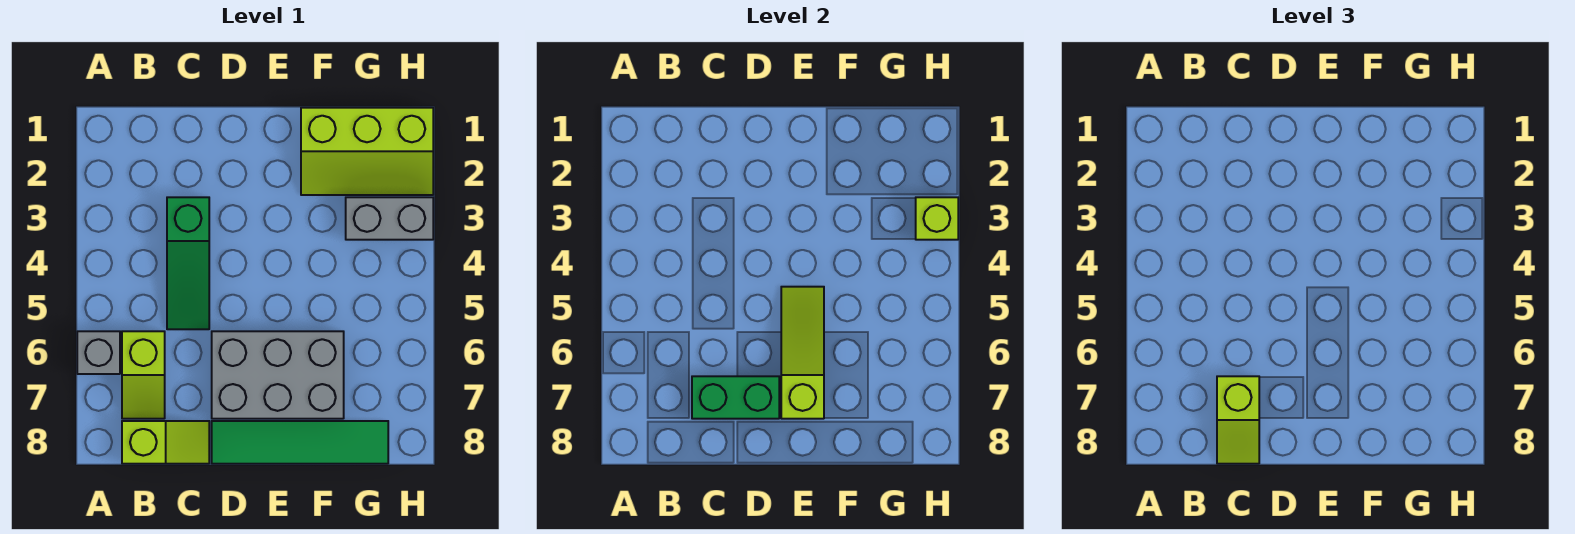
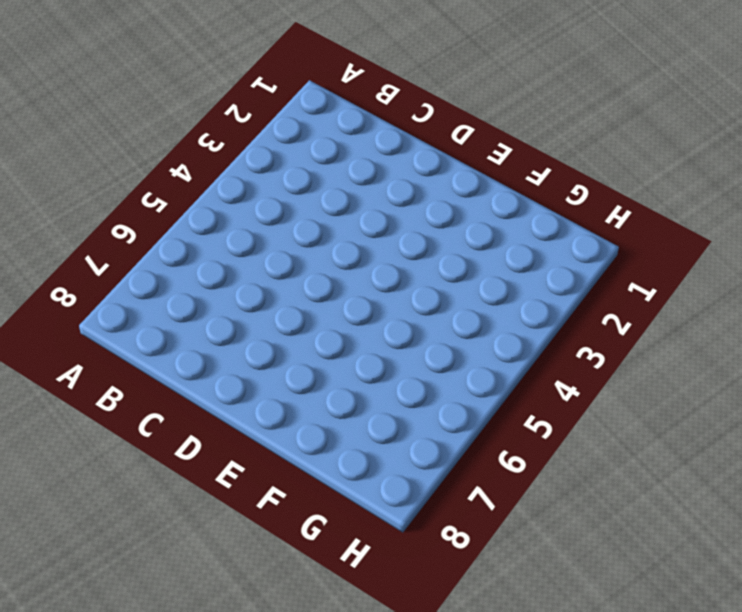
none -> grey 1x1 brick [77,331,120,374]
none -> lime 1x2 slope [122,331,165,419]
none -> lime 1x2 slope [122,421,209,464]

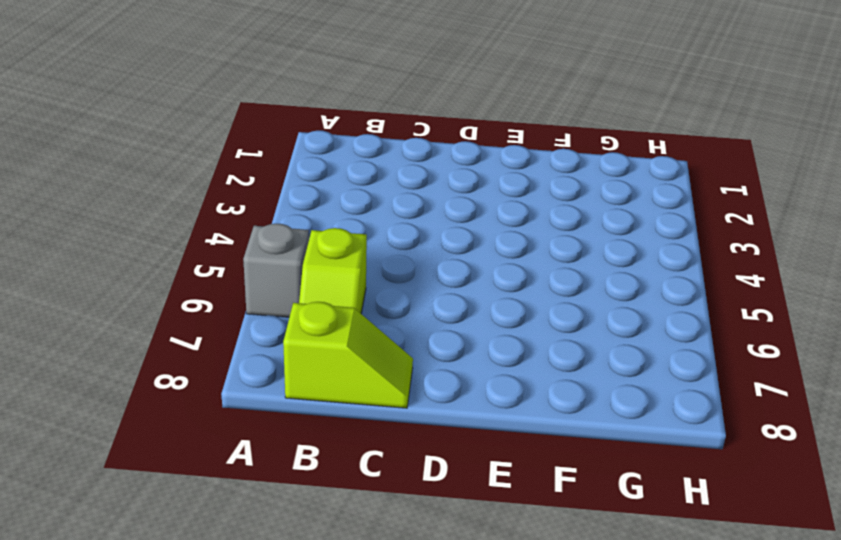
none -> green 1x3 slope [167,197,209,329]
none -> grey 2x3 brick [212,331,344,419]
none -> green 1x4 tile [212,421,388,464]

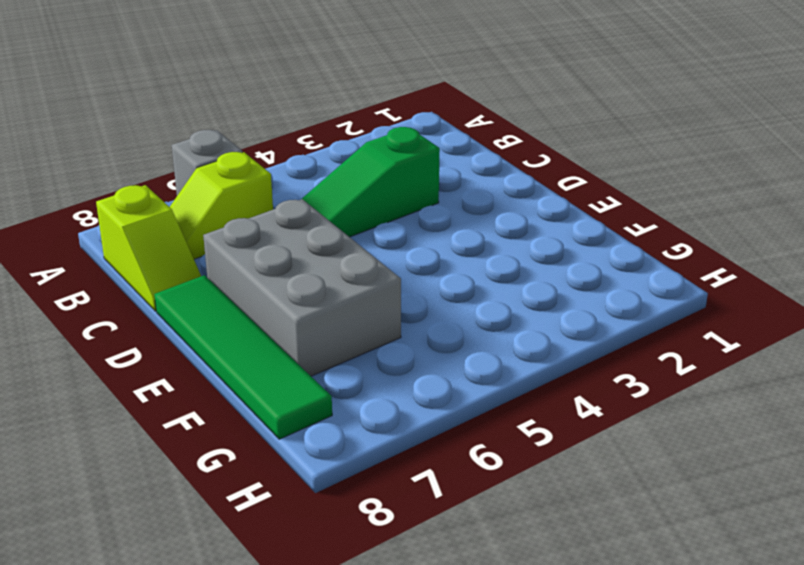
none -> lime 2x3 slope [301,108,433,195]
none -> grey 1x2 brick [346,197,433,240]
none -> green 1x2 brick [692,376,779,419]

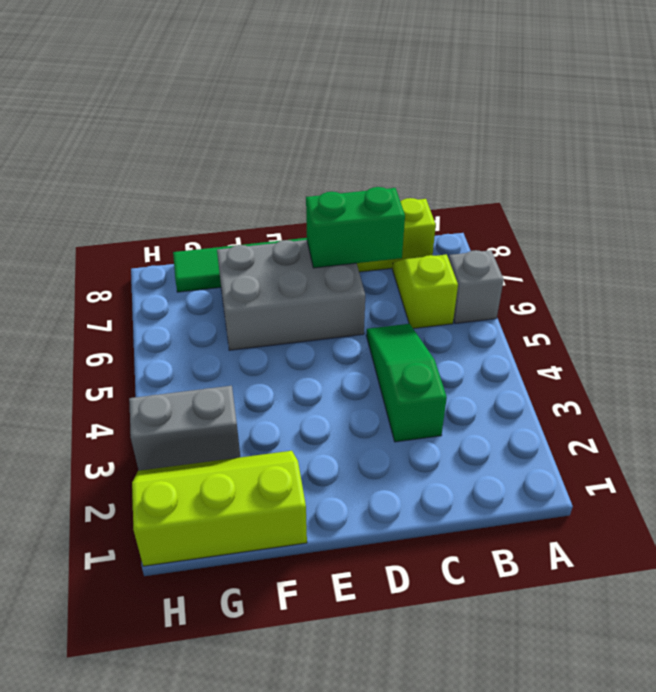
none -> lime 1x3 slope [781,287,824,419]
none -> lime 1x1 brick [916,197,958,240]
none -> lime 1x2 slope [1217,376,1259,464]

